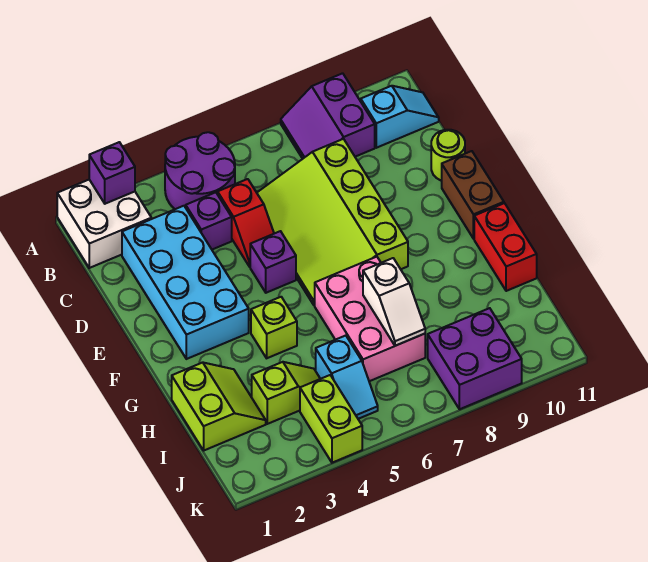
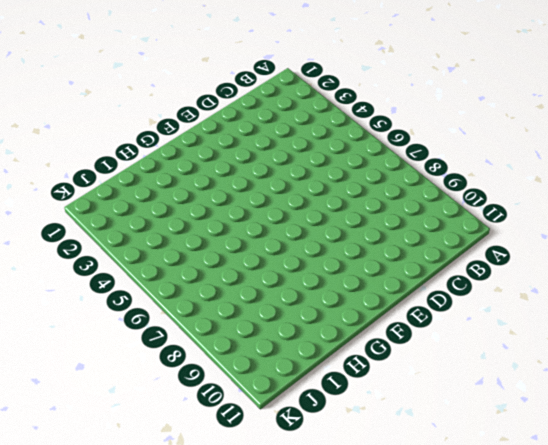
none -> white 2x2 brick [57,180,151,268]
none -> purple 2x2 round brick [165,132,235,209]
none -> purple 2x2 slope [281,73,375,159]

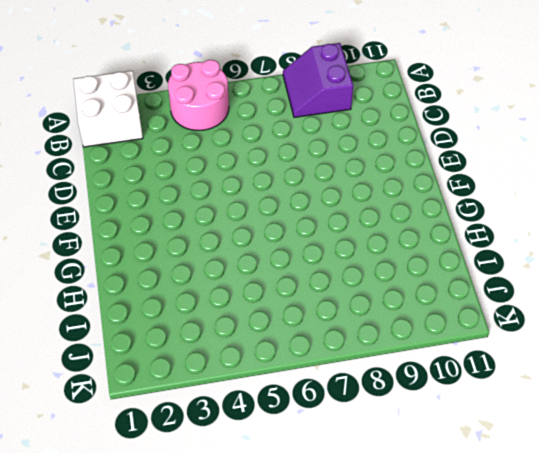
pink 2x2 round brick [168,60,229,130] -> purple 2x2 round brick [165,132,235,209]
none -> cyan 1x2 slope [361,86,439,148]
none -> cyan 2x4 brick [122,206,249,359]
none -> purple 1x1 brick [186,192,232,249]

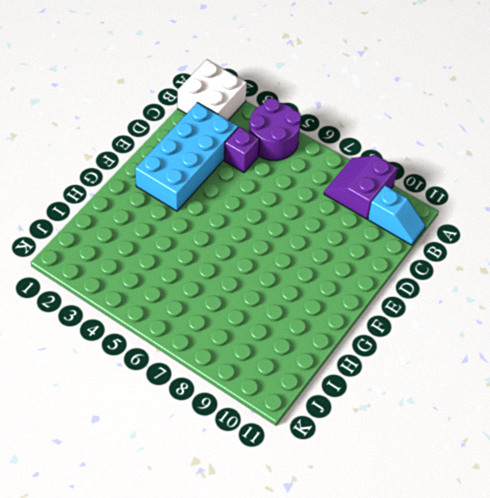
none -> red 1x2 slope [218,179,274,267]
none -> lime 3x4 slope [257,139,408,306]
none -> lime 1x1 round brick [431,130,465,181]

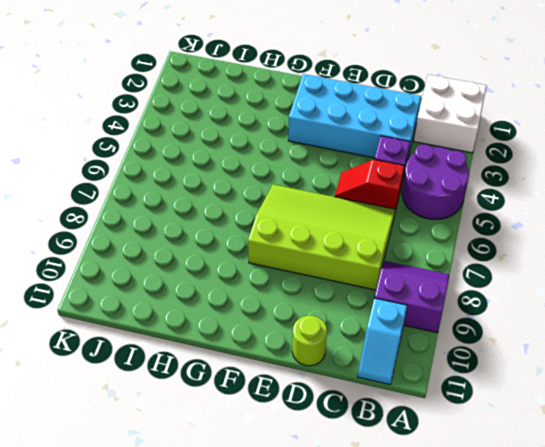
none -> purple 1x1 brick [250,231,296,293]
none -> brown 1x2 brick [442,151,504,239]
none -> lime 1x1 brick [251,297,297,358]

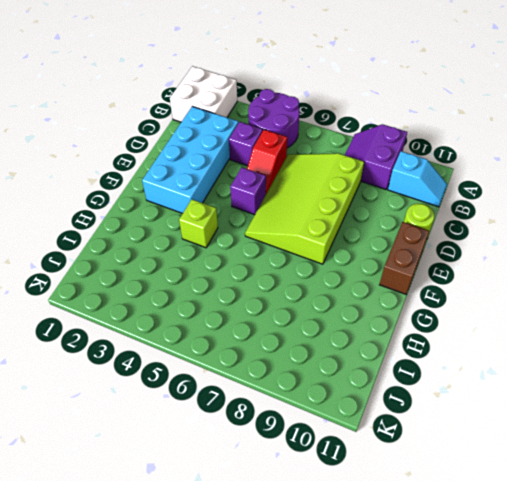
none -> pink 2x3 brick [315,257,425,381]
none -> red 1x2 brick [474,203,537,291]
none -> lime 2x2 slope [172,362,266,450]

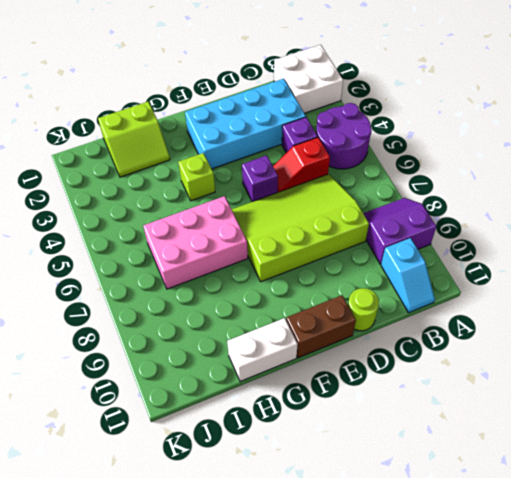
white 1x2 brick [227,318,298,381] -> red 1x2 brick [474,203,537,291]
none -> lime 1x2 slope [252,362,320,424]
none -> cyan 1x2 slope [316,336,378,419]
none -> lime 1x2 brick [300,375,362,463]

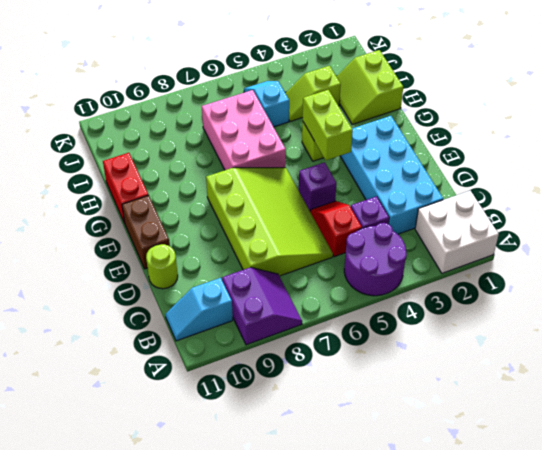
lime 1x2 brick [303,90,353,160] -> lime 1x2 brick moved to [300,375,362,463]
none -> purple 2x2 brick [428,308,522,409]
none -> purple 1x1 brick [89,142,135,204]
none -> white 1x2 slope [363,258,425,346]

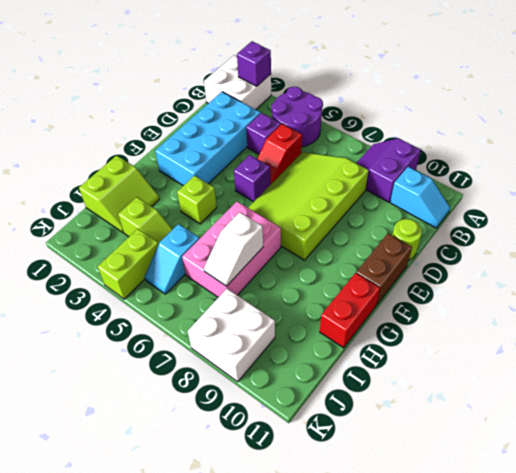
white 2x2 brick [187,289,275,382] -> purple 2x2 brick [428,308,522,409]

